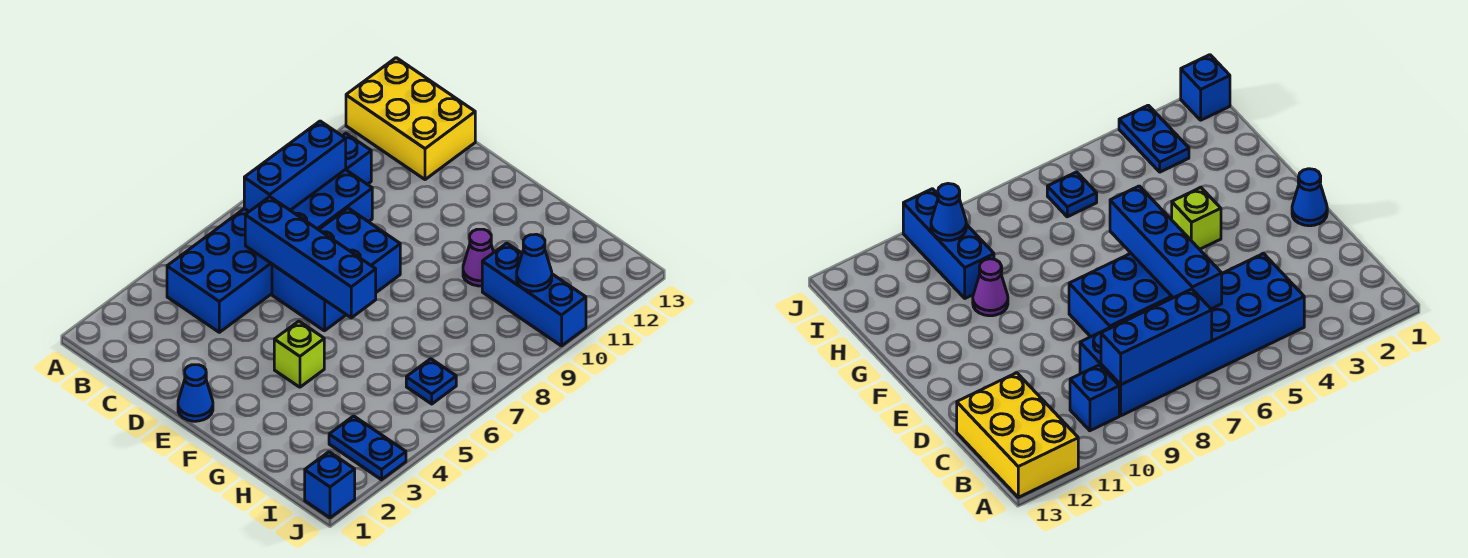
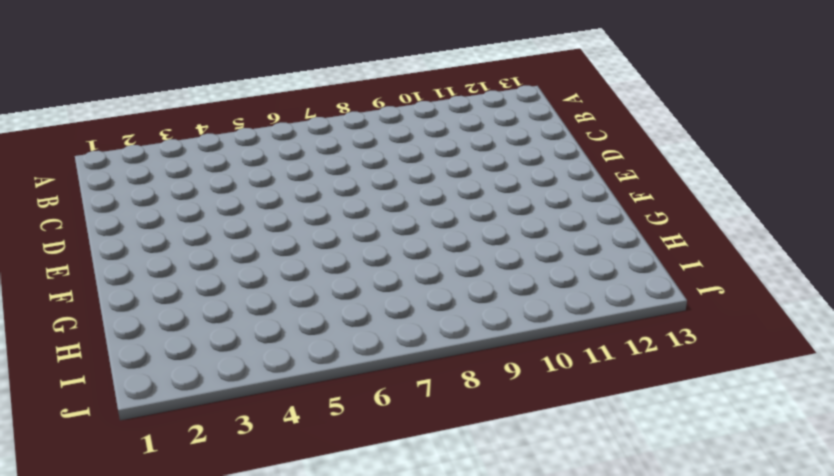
none -> yellow 2x3 brick [346,58,475,180]
none -> blue 2x6 brick [167,170,372,332]
none -> blue 1x1 brick [343,133,371,184]

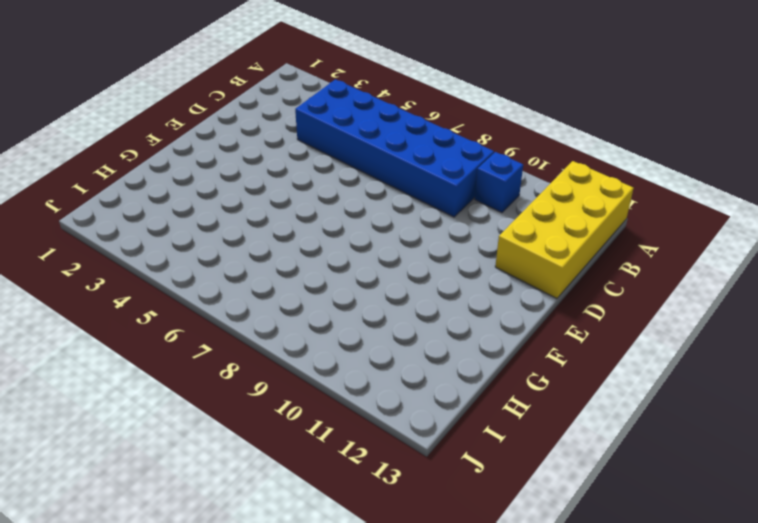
yellow 2x4 brick [495,161,634,298] -> yellow 2x3 brick [346,58,475,180]
none -> blue 2x3 brick [272,208,400,331]
none -> blue 1x1 cone [178,365,213,421]
none -> lime 1x1 brick [274,321,324,387]

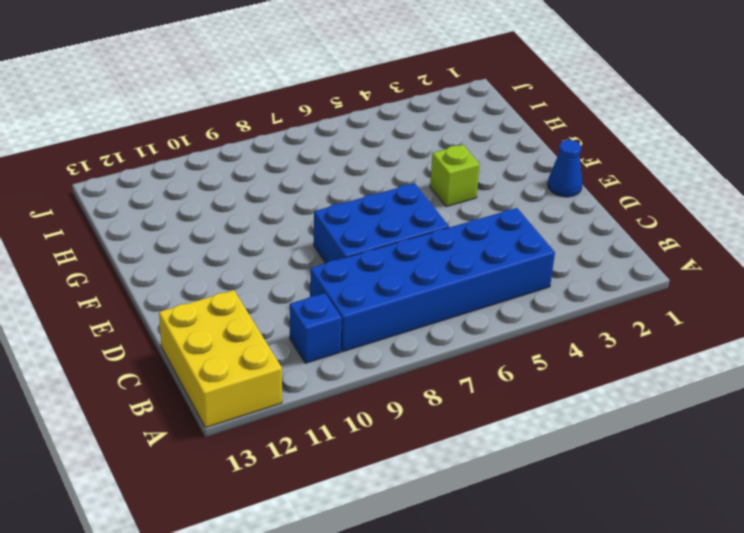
none -> purple 1x1 cone [463,229,494,286]
none -> blue 1x3 brick [482,243,586,346]
none -> blue 1x2 plate [329,416,406,480]

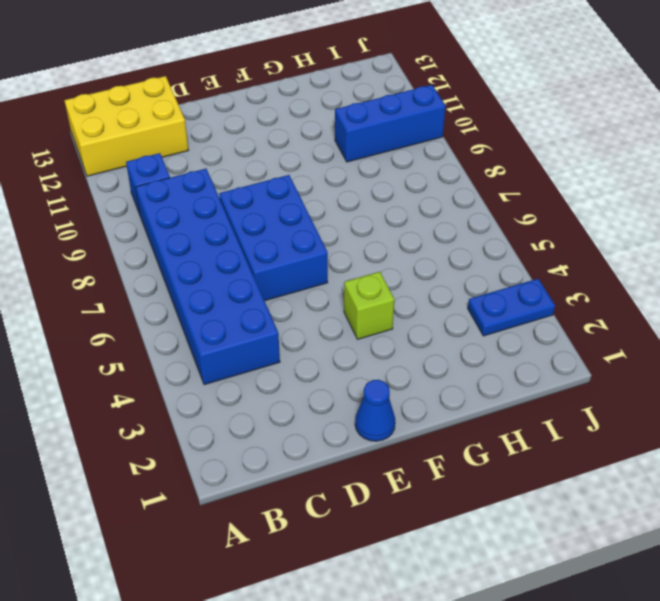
none -> purple 1x1 cone [463,229,494,286]
none -> blue 1x1 plate [406,359,456,404]
none -> blue 1x1 brick [305,452,355,518]

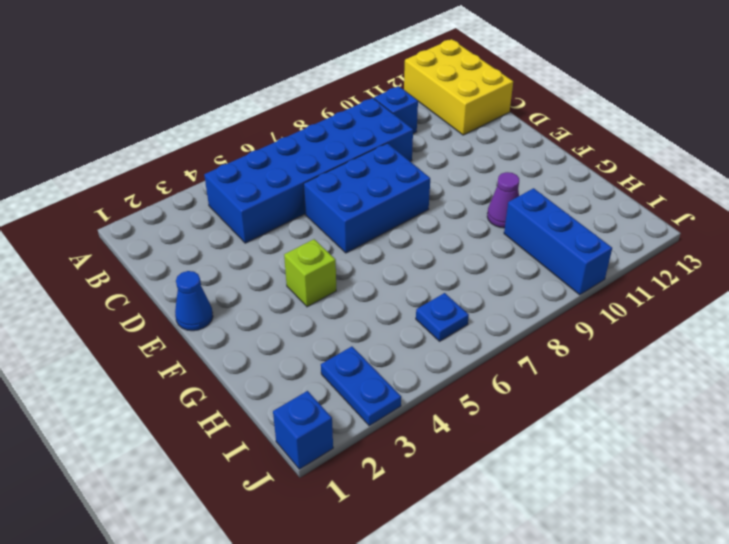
none -> blue 1x3 brick [244,121,346,212]
none -> blue 1x4 brick [245,197,376,318]
none -> blue 1x1 cone [517,234,552,291]

